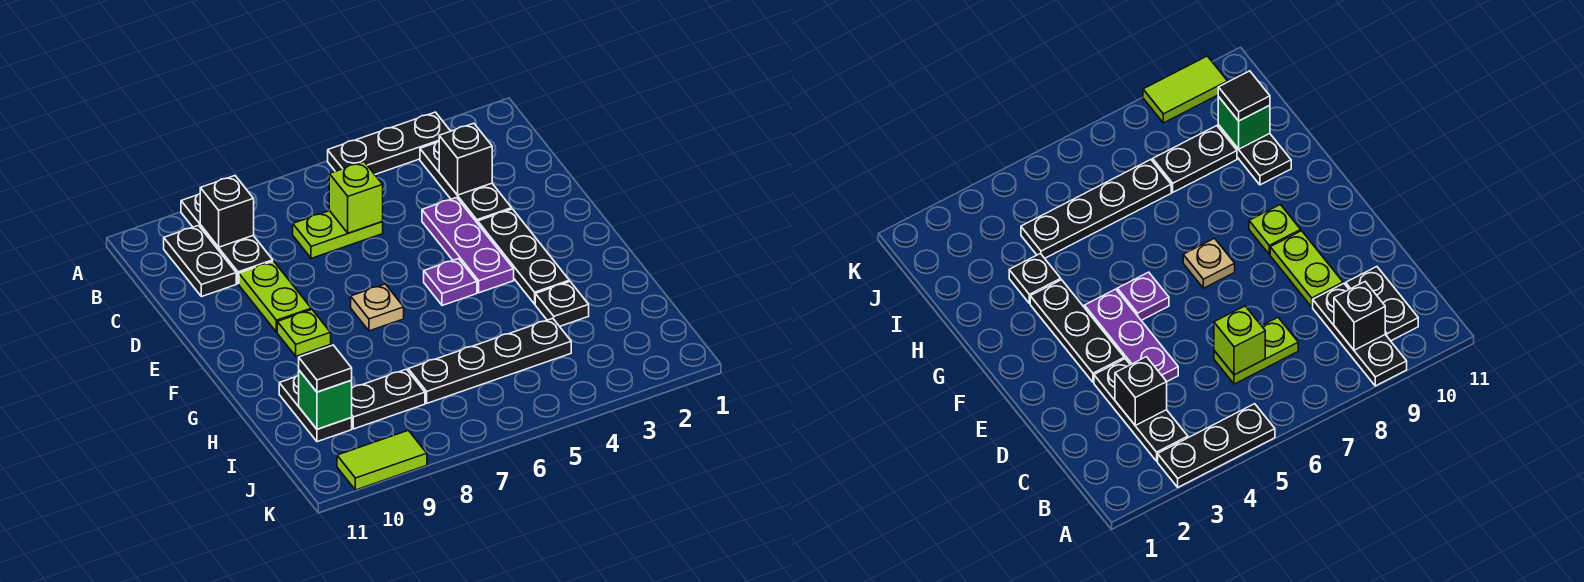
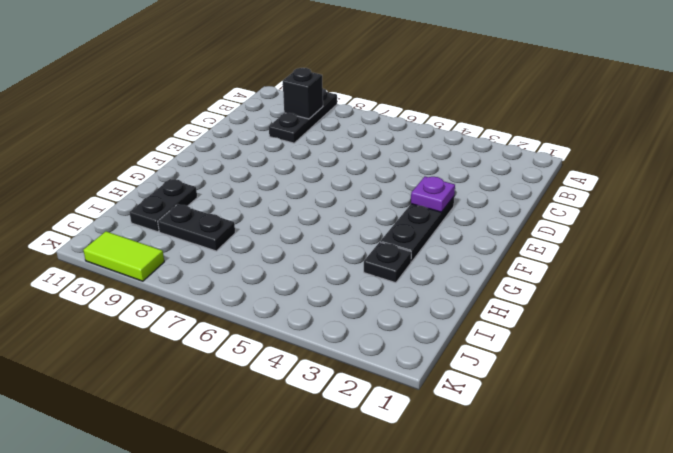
purple 1x1 plate [411,177,455,212] -> purple 1x1 plate moved to [424,259,477,306]
none -> black 1x3 plate [328,112,450,174]
none -> black 1x3 plate [420,141,512,223]
none -> black 1x2 plate [164,226,236,297]

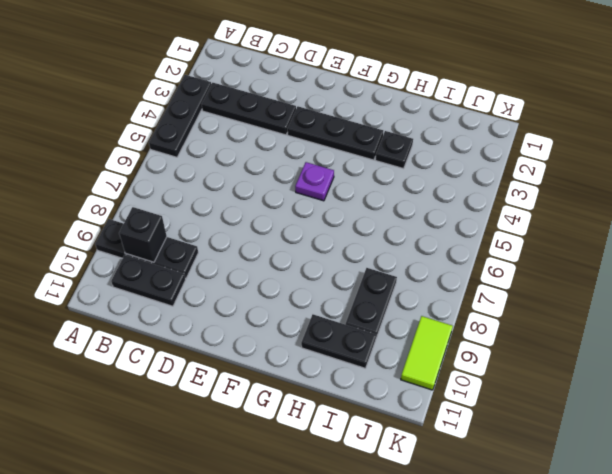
none -> lime 1x2 plate [293,211,383,258]
none -> purple 1x3 plate [422,198,514,293]
none -> lime 1x2 plate [239,261,311,332]

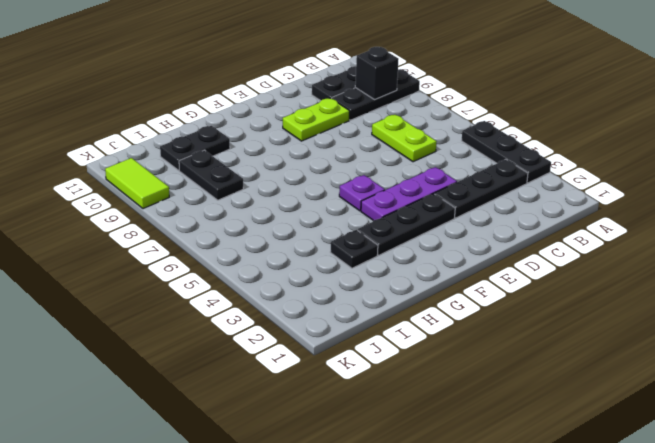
none -> tan 1x1 plate [351,284,404,331]
none -> lime 1x1 plate [277,310,331,356]
none -> black 1x4 plate [408,318,571,403]

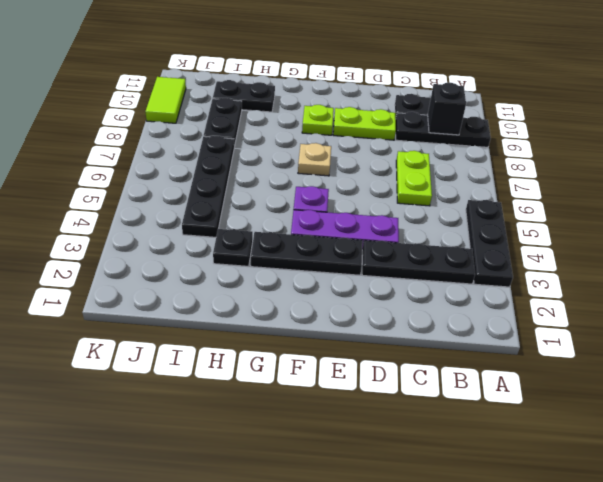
none -> black 1x1 brick [439,123,492,195]
none -> lime 1x1 brick [329,162,383,233]
none -> green 1x1 brick [299,370,352,429]

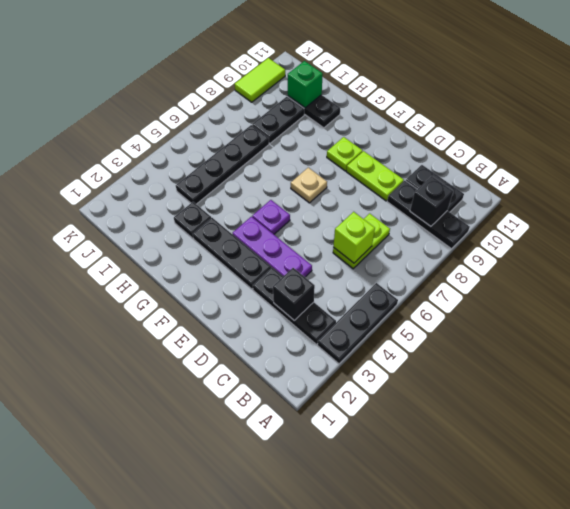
none -> black 1x1 tile [299,345,352,392]

